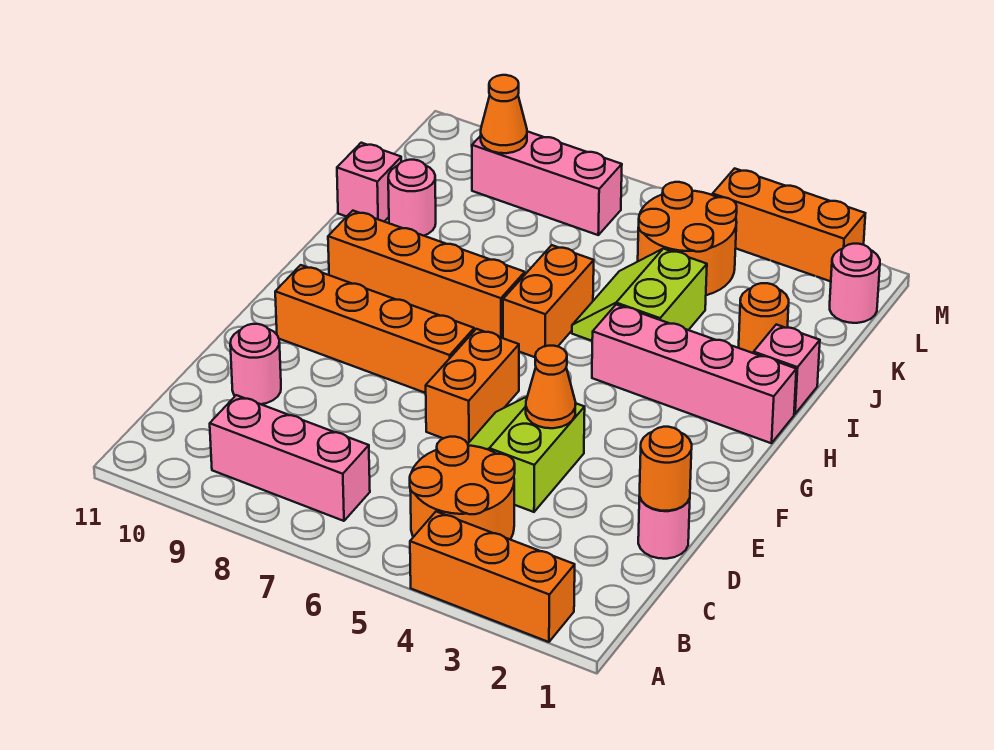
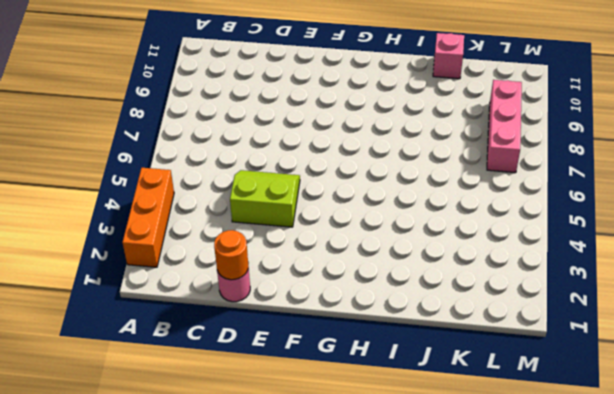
none -> orange 2x2 round brick [410,437,515,539]
none -> pink 1x3 brick [210,395,370,521]
none -> pink 1x1 round brick [230,324,281,404]

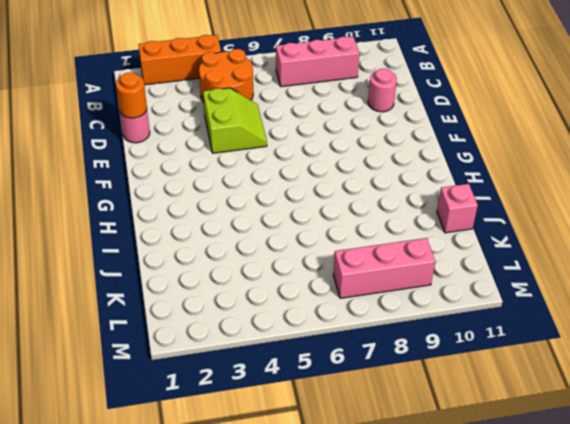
none -> orange 1x2 brick [426,329,519,443]
none -> orange 1x4 brick [275,265,474,393]
none -> pink 1x4 brick [592,304,796,443]

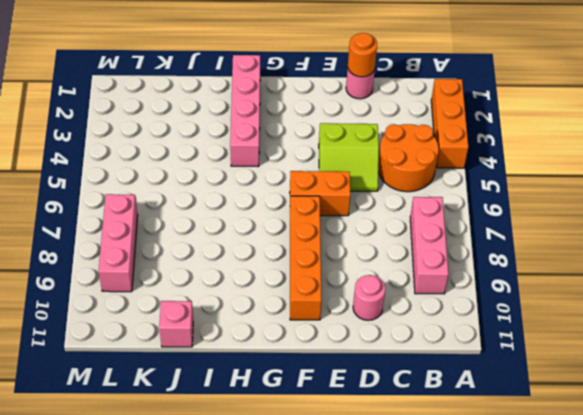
none -> orange 1x2 brick [503,245,594,357]
none -> orange 1x4 brick [328,211,525,338]
none -> pink 1x1 brick [754,324,820,414]

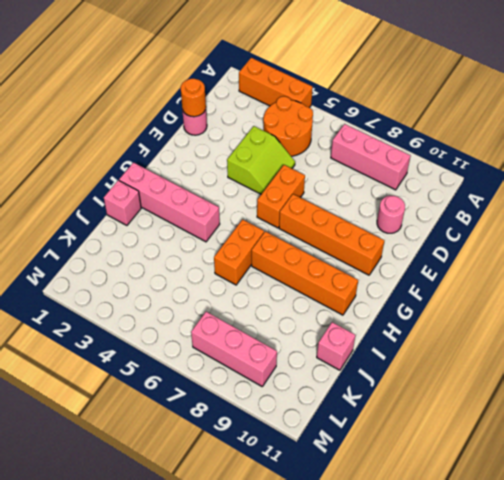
none -> lime 2x2 slope [572,249,707,341]
none -> orange 1x1 round brick [739,283,789,353]
none -> pink 1x1 round brick [388,160,436,236]

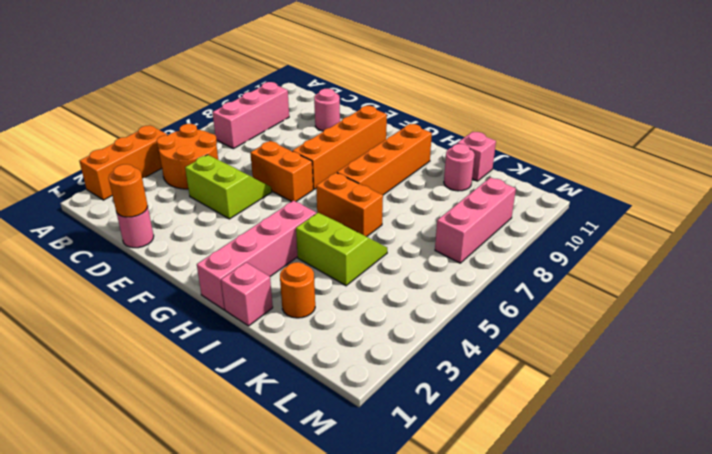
none -> orange 2x2 round brick [638,182,737,295]
none -> pink 1x1 round brick [830,244,880,323]
none -> orange 1x3 brick [713,168,865,281]

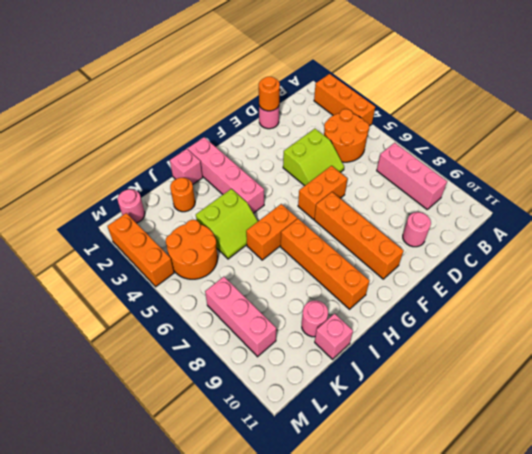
none -> orange 1x1 cone [526,346,576,428]
none -> orange 1x1 cone [481,75,527,153]

